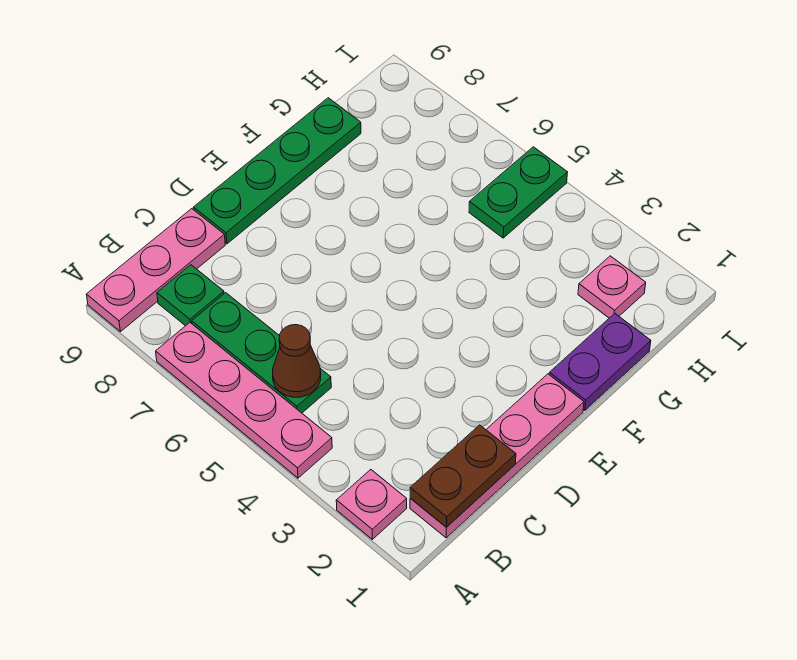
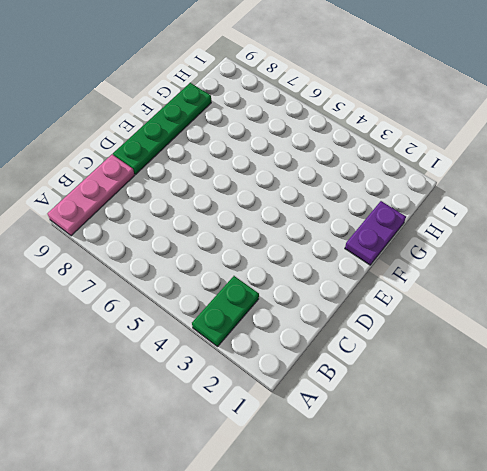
green 1x2 plate [192,276,259,347] -> green 1x2 plate moved to [469,147,567,238]
none -> pink 1x1 plate [336,470,407,539]
none -> pink 1x4 plate [156,323,332,478]
none -> pink 1x4 plate [410,374,584,538]

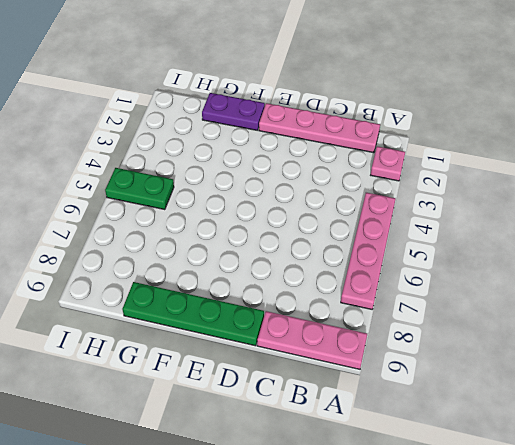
none -> green 1x3 plate [192,293,331,413]
none -> green 1x1 plate [157,265,224,326]
none -> pink 1x1 plate [578,256,646,318]

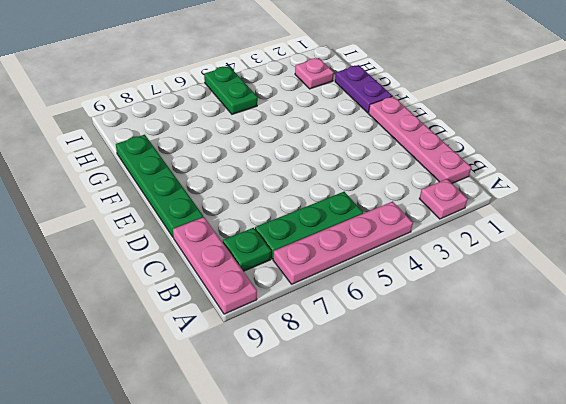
none -> brown 1x2 plate [410,425,516,527]
none -> brown 1x1 cone [273,325,321,397]

